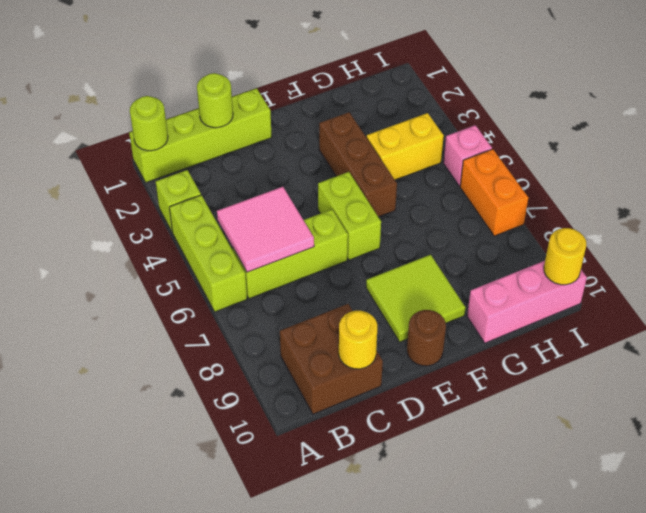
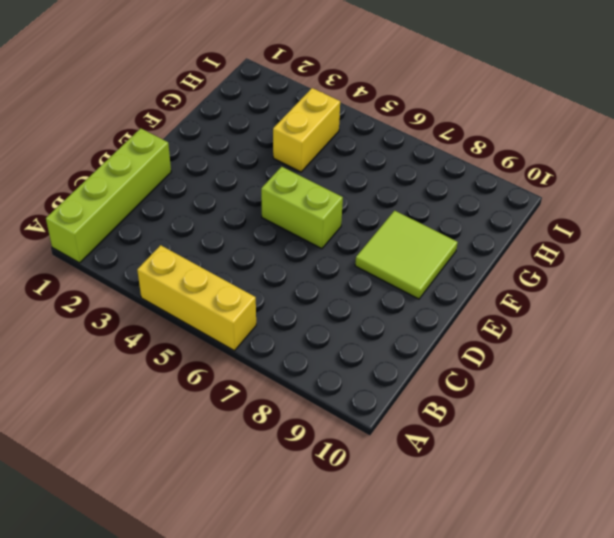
yellow 1x3 brick [137,245,256,351] -> lime 1x3 brick [169,195,247,312]
none -> lime 1x1 brick [156,170,201,231]
none -> lime 1x3 brick [233,210,348,299]
none -> brown 2x2 brick [280,304,383,414]

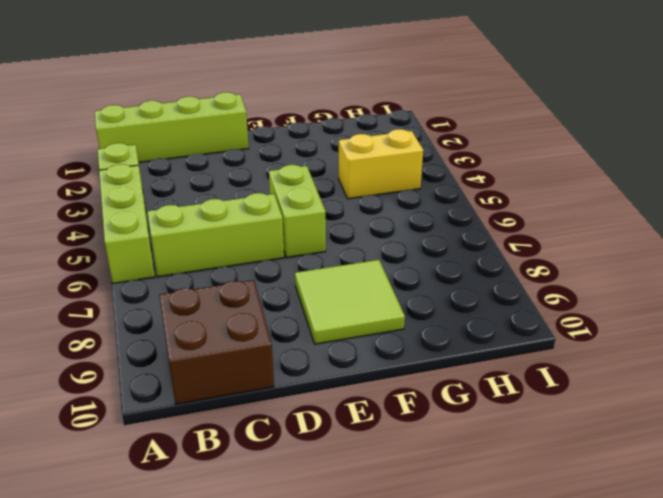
none -> brown 1x1 round brick [407,310,446,366]
none -> brown 1x3 brick [319,112,397,217]
none -> pink 1x3 brick [467,261,587,343]

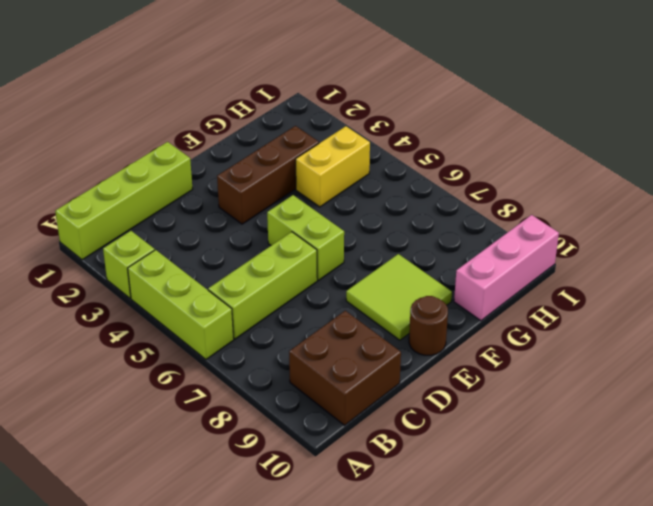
brown 1x3 brick [217,126,319,224] -> brown 1x3 brick turned to [319,112,397,217]
none -> pink 1x1 brick [443,125,492,186]
none -> orange 1x2 brick [460,149,528,236]
none -> lime 1x1 round brick [130,96,168,151]

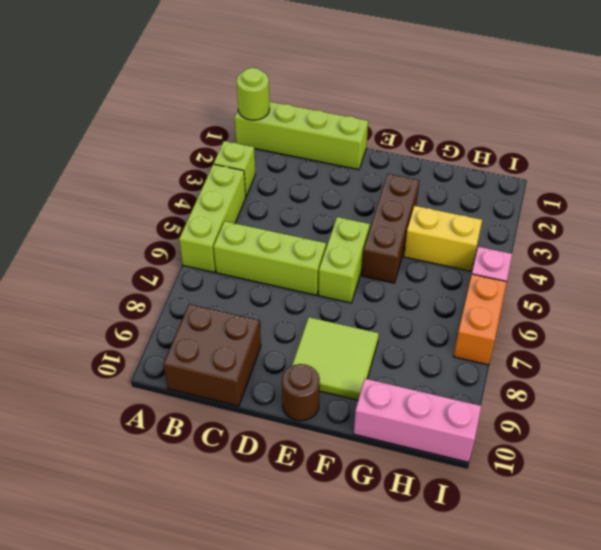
none -> pink 2x2 tile [217,187,314,272]
none -> lime 1x1 round brick [197,73,233,128]
none -> yellow 1x1 round brick [339,311,377,369]

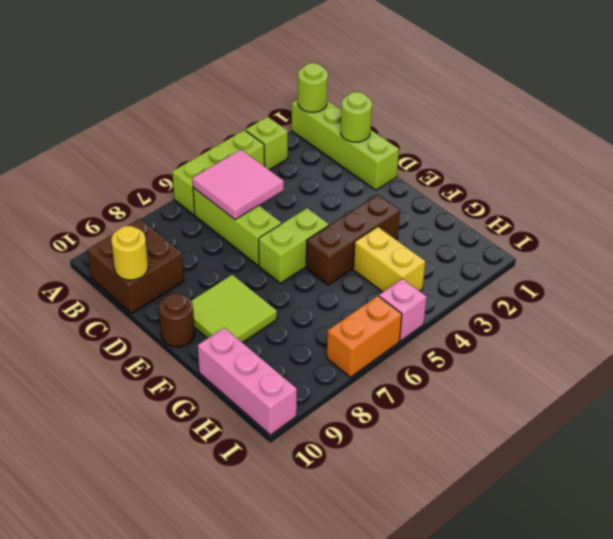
none -> yellow 1x1 round brick [544,228,586,285]

